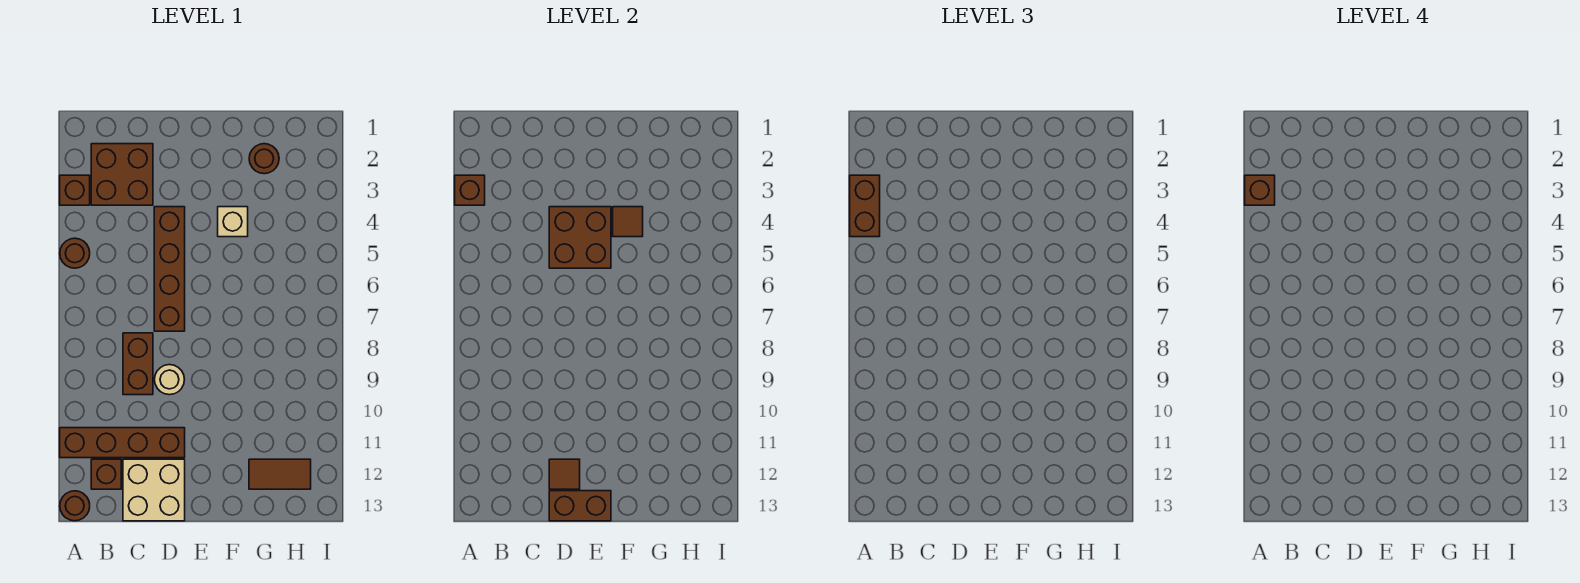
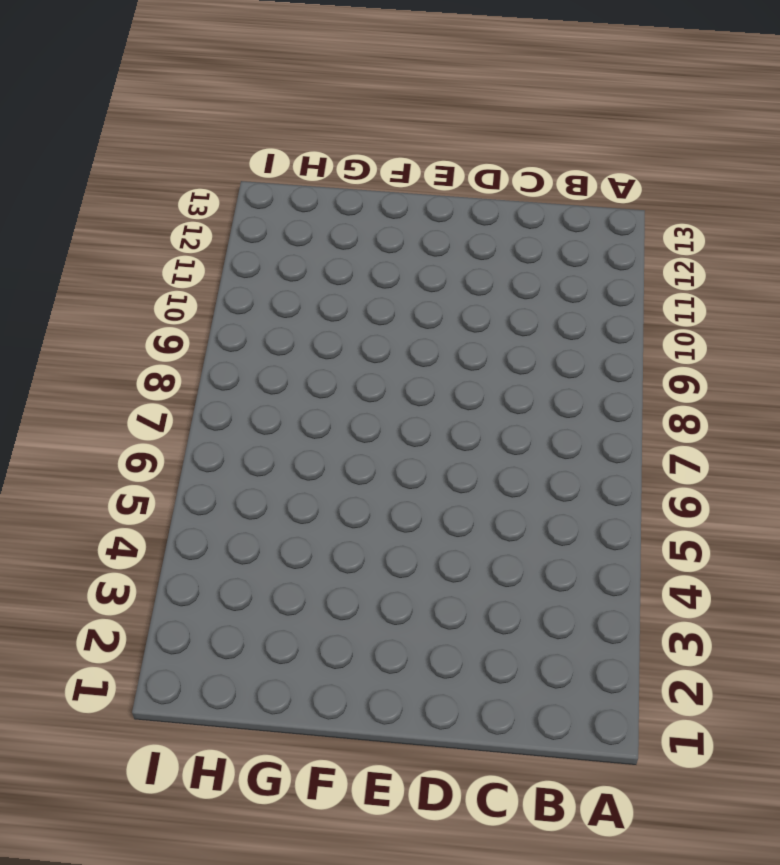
none -> brown 1x1 brick [60,175,90,205]
none -> brown 1x1 round brick [60,238,90,268]
none -> brown 1x4 brick [60,428,185,458]

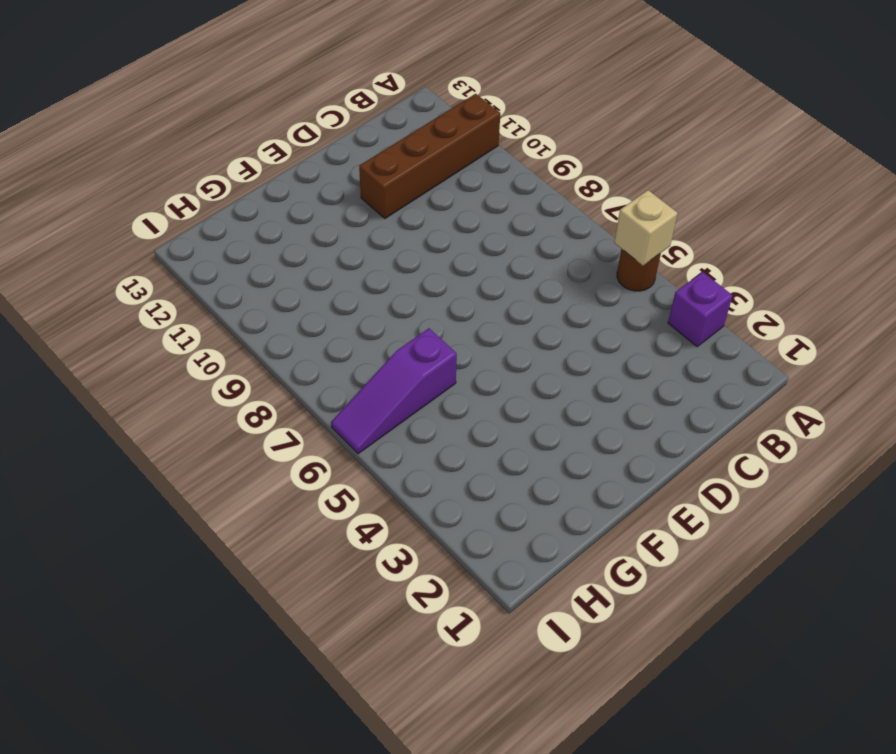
purple 1x1 brick [668,272,733,347] -> brown 1x1 brick [60,175,90,205]
tan 1x1 brick [614,190,678,266] -> tan 1x1 brick moved to [218,207,248,237]
purple 1x3 slope [331,328,457,454] -> none
none -> brown 1x1 round brick [60,491,90,521]
none -> brown 2x2 brick [91,144,153,205]
none -> brown 1x1 brick [91,459,121,489]

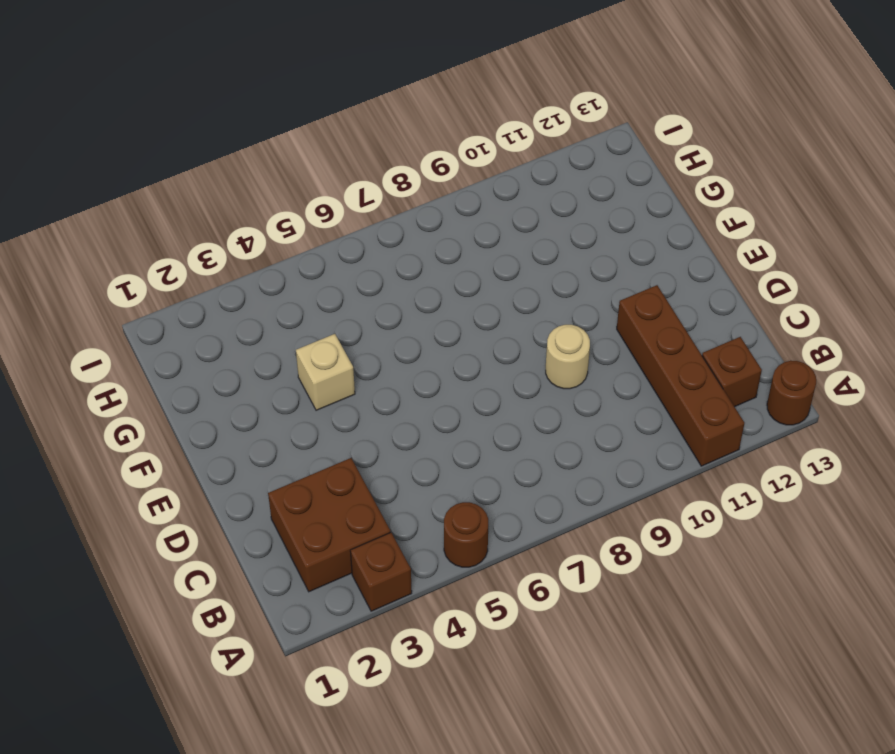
none -> brown 1x2 brick [123,333,153,395]
none -> tan 2x2 brick [123,459,185,521]
none -> brown 1x4 brick [154,207,185,331]

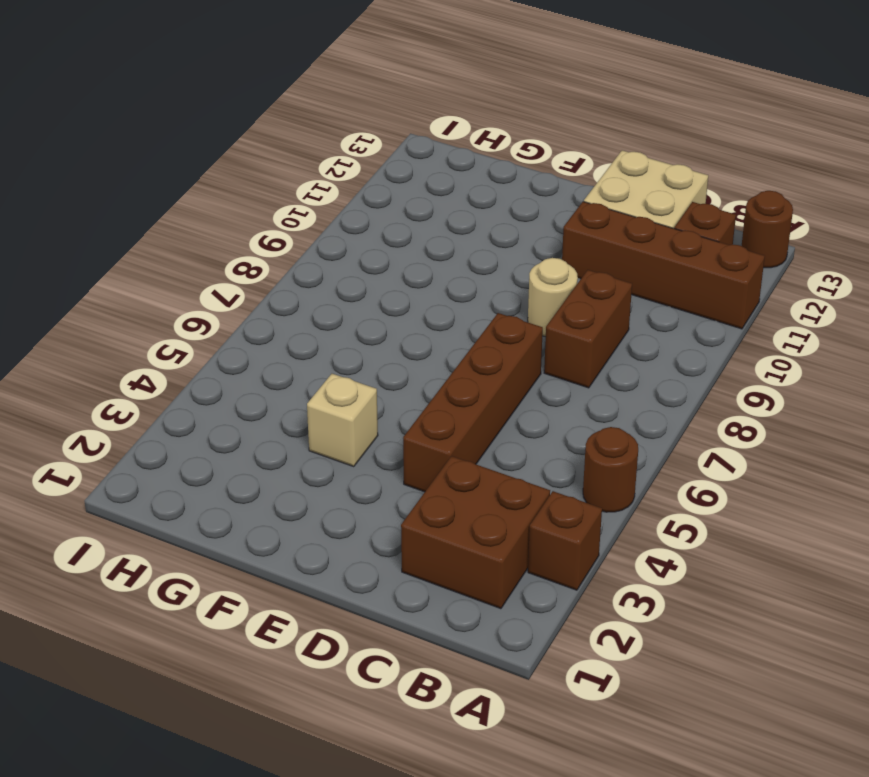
none -> brown 1x1 round brick [249,144,279,174]
none -> brown 1x2 tile [249,459,311,489]
none -> brown 1x1 brick [455,175,485,205]

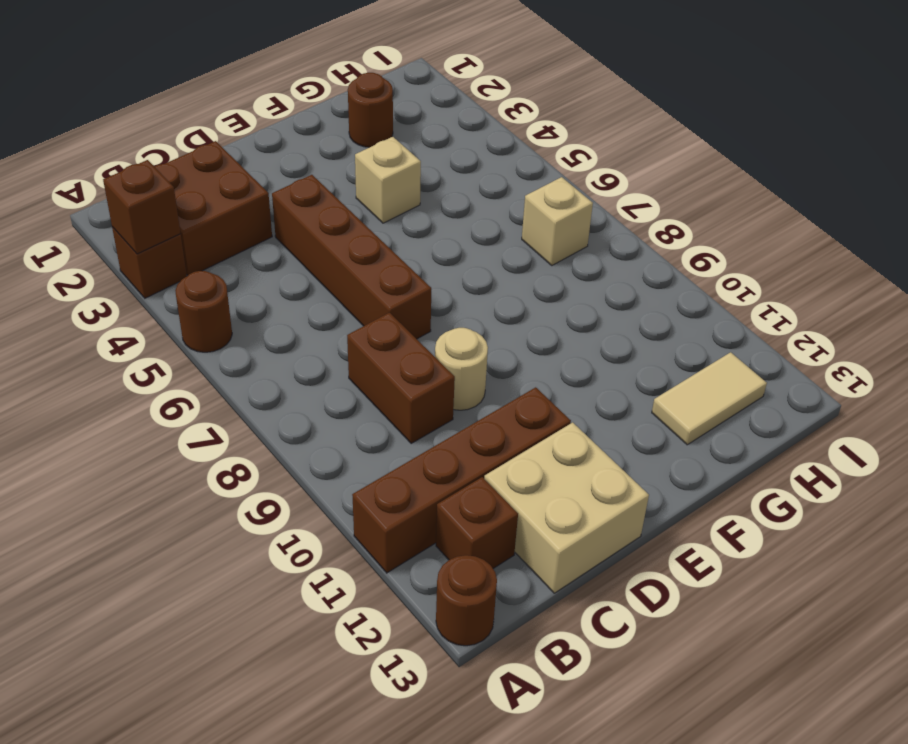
tan 1x2 tile [652,352,767,445] -> brown 1x2 tile [249,459,311,489]
tan 1x1 brick [522,177,593,265] -> none
none -> brown 2x2 brick [549,207,611,268]
none -> brown 1x1 tile [549,459,580,489]
none -> brown 1x2 brick [549,491,611,521]

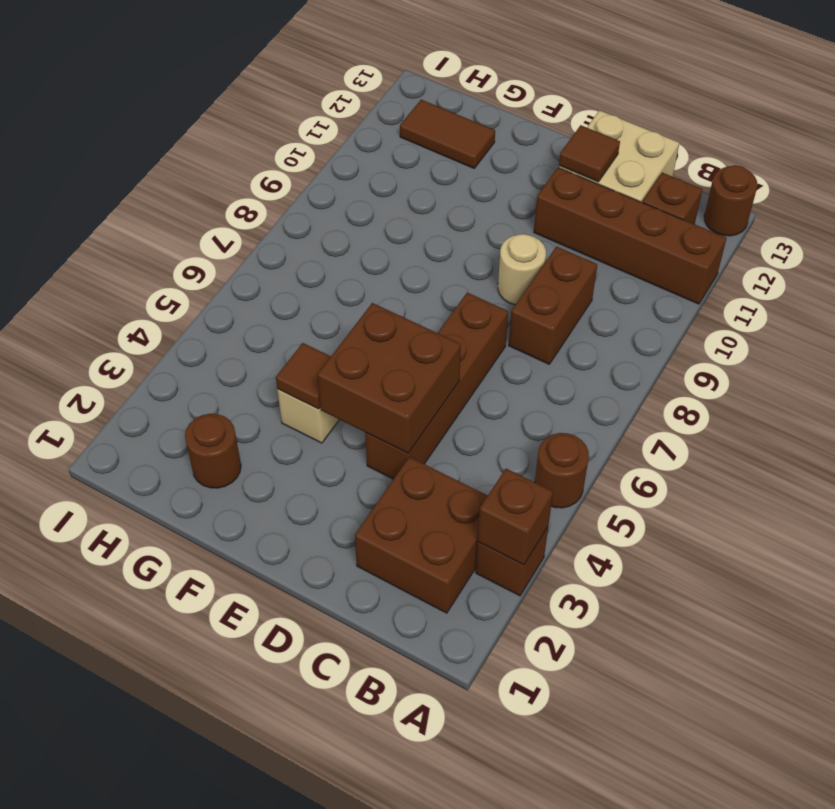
none -> brown 1x2 brick [549,491,611,521]
none -> brown 1x2 brick [850,175,880,237]
none -> brown 1x1 brick [1245,175,1275,205]

